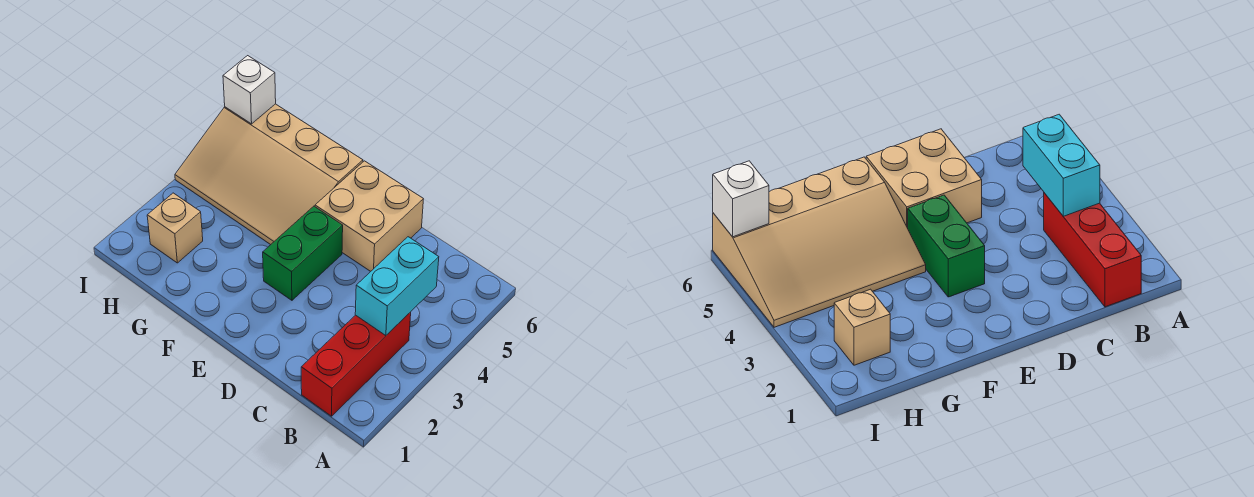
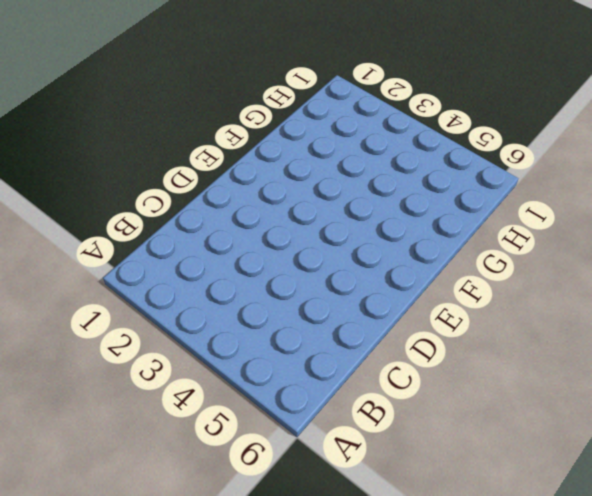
none -> red 1x3 brick [301,312,411,416]
none -> tan 2x2 brick [315,161,423,271]

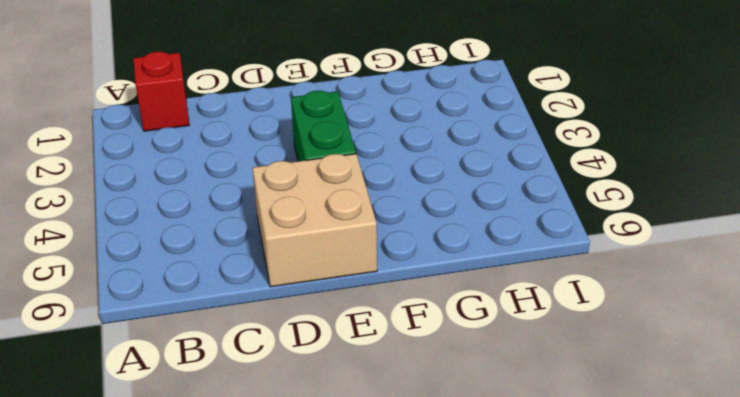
red 1x1 brick [134,52,189,131] -> red 1x3 brick [301,312,411,416]
none -> tan 3x4 slope [175,104,363,245]
none -> tan 1x1 brick [147,193,203,263]

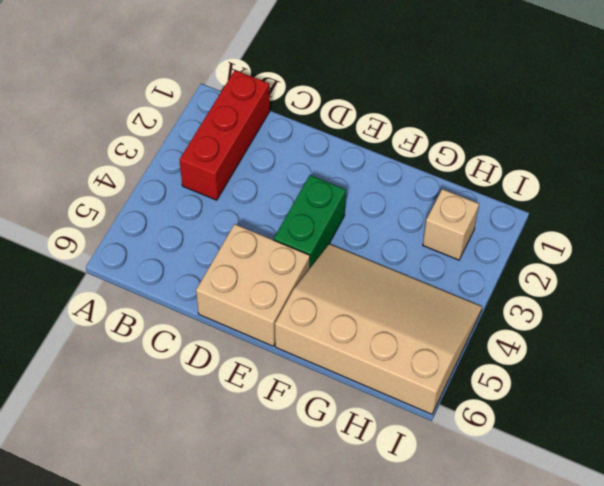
none -> cyan 1x2 brick [355,237,439,336]
none -> white 1x1 brick [223,56,276,124]

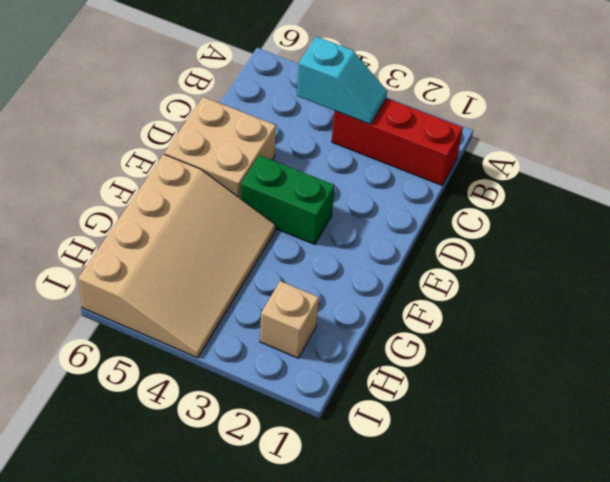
cyan 1x2 slope [297,37,387,124] -> cyan 1x2 brick [355,237,439,336]
none -> white 1x1 brick [223,56,276,124]

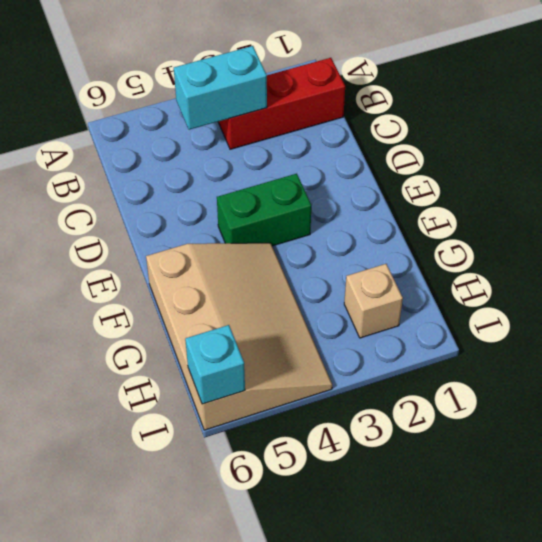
cyan 1x1 brick [185,325,245,404] -> white 1x1 brick [223,56,276,124]
none -> tan 2x2 brick [315,161,423,271]

